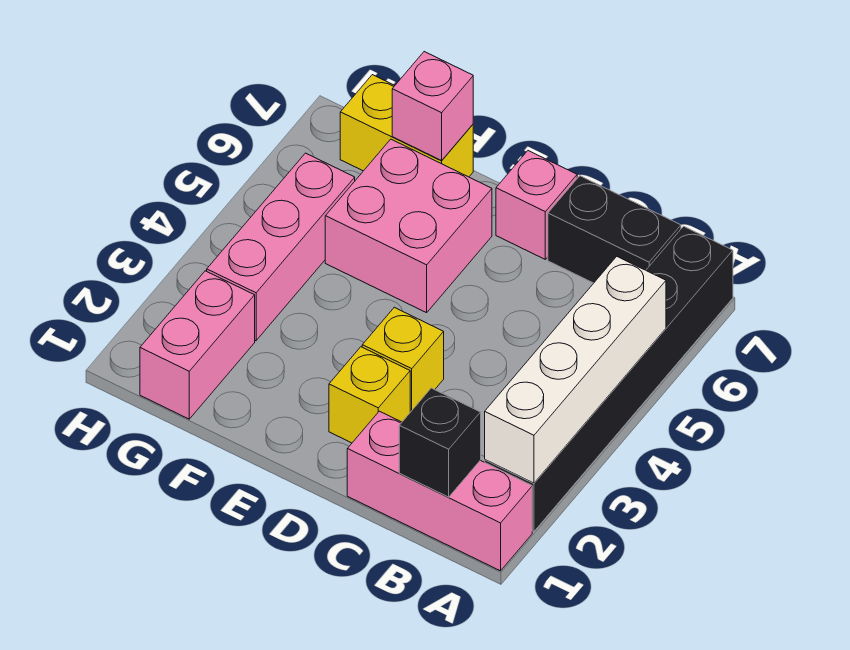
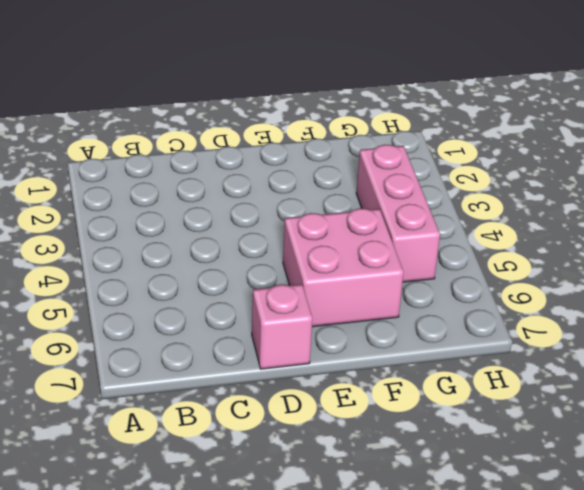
none -> pink 1x3 brick [347,411,532,571]
none -> black 1x6 brick [485,226,733,532]
none -> black 1x2 brick [548,176,681,283]

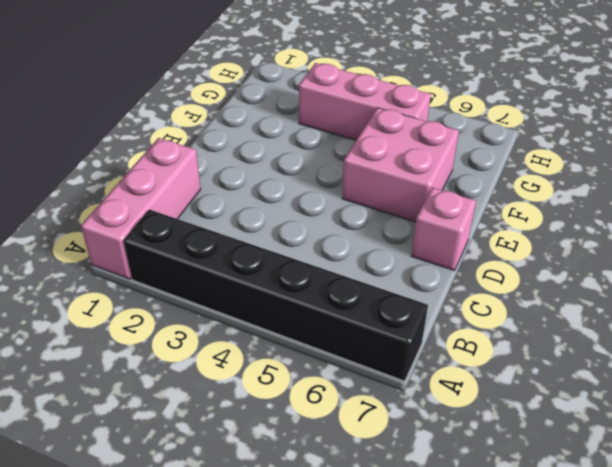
none -> black 1x2 brick [548,176,681,283]
none -> yellow 1x1 brick [329,347,410,443]
none -> yellow 1x1 brick [362,307,444,412]

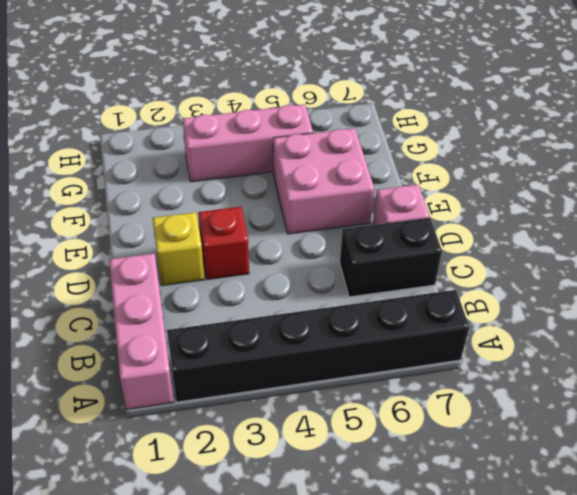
black 1x2 brick [340,218,442,297] -> black 1x2 brick turned to [548,176,681,283]
red 1x1 brick [198,207,249,279] -> yellow 1x1 brick [362,307,444,412]
none -> yellow 1x2 brick [340,75,473,177]
none -> pink 1x2 brick [140,271,255,419]
none -> white 1x4 brick [485,257,666,483]

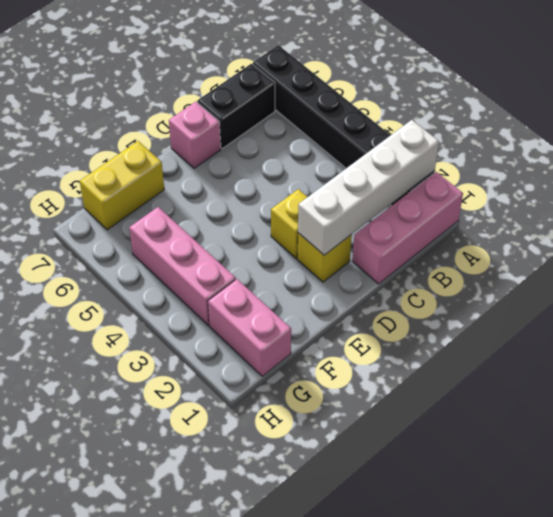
white 1x4 brick [298,120,439,255] -> white 1x4 brick turned to [485,257,666,483]
none -> pink 2x2 brick [325,139,492,313]
none -> black 1x1 brick [399,388,481,497]
none -> pink 1x1 brick [392,52,473,160]

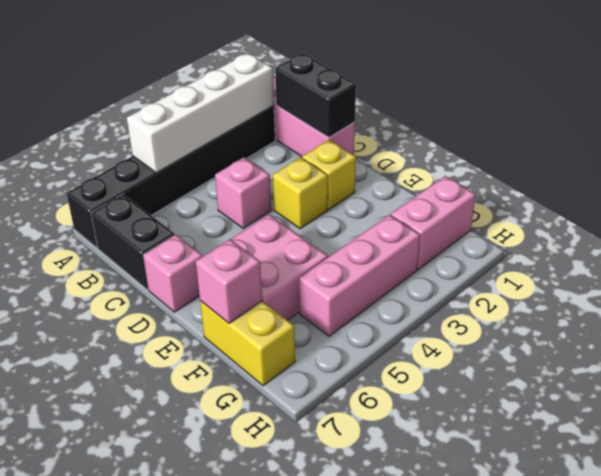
black 1x2 brick [275,53,356,138] -> black 1x1 brick [399,388,481,497]
pink 1x1 brick [215,157,271,228] -> none

